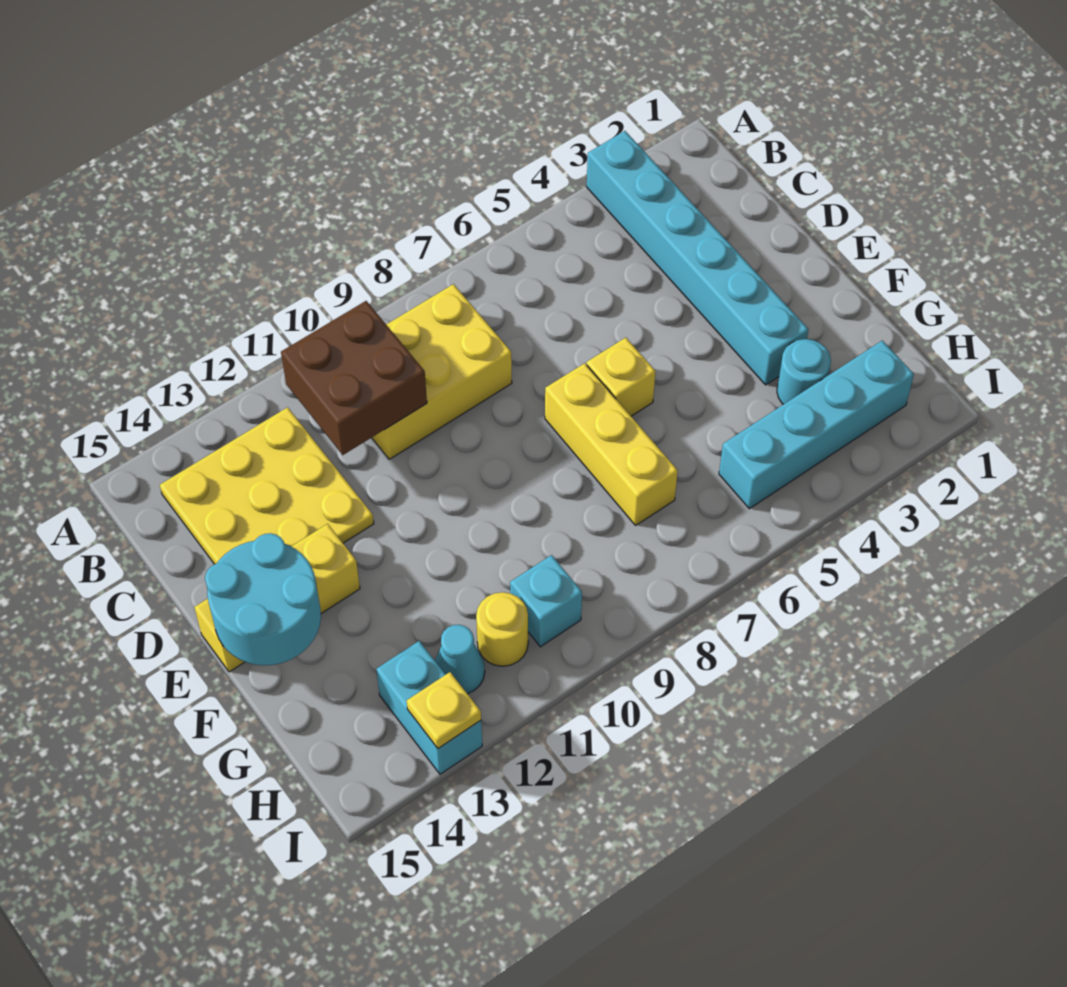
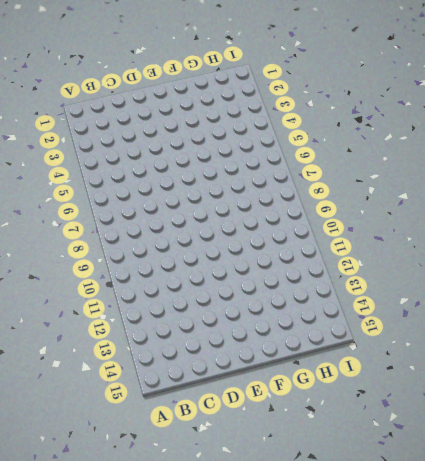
none -> cyan 1x6 brick [587,131,808,385]
none -> yellow 2x3 brick [372,284,512,459]
none -> yellow 3x3 plate [160,407,374,564]

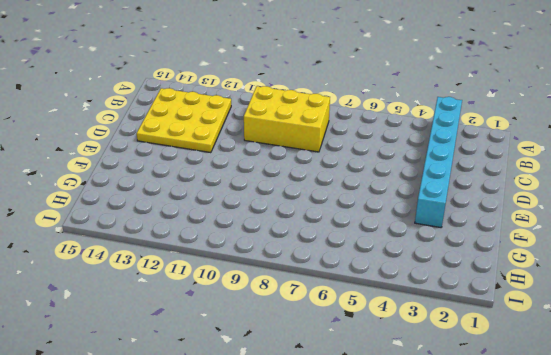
none -> yellow 1x1 brick [587,338,656,416]
none -> yellow 1x3 brick [545,363,678,525]
none -> yellow 1x3 brick [194,524,360,672]

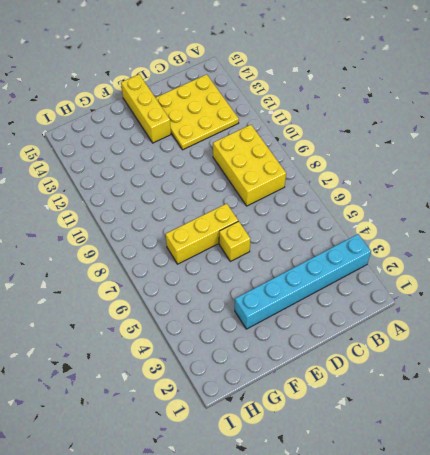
none -> cyan 1x1 round brick [777,339,831,404]
none -> cyan 1x4 brick [719,340,914,509]
none -> cyan 1x1 brick [510,555,582,647]

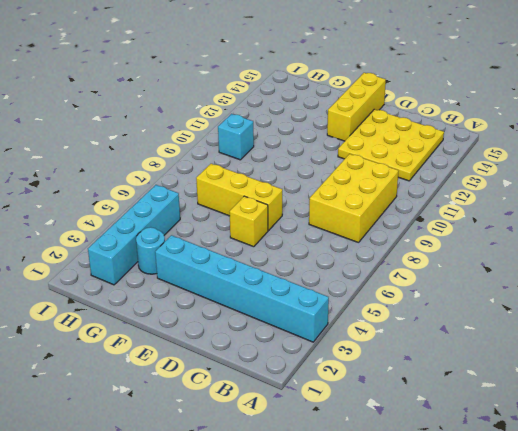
none -> yellow 1x1 round brick [476,592,528,666]
none -> cyan 1x1 cone [435,625,485,694]
none -> cyan 1x2 brick [376,641,482,774]

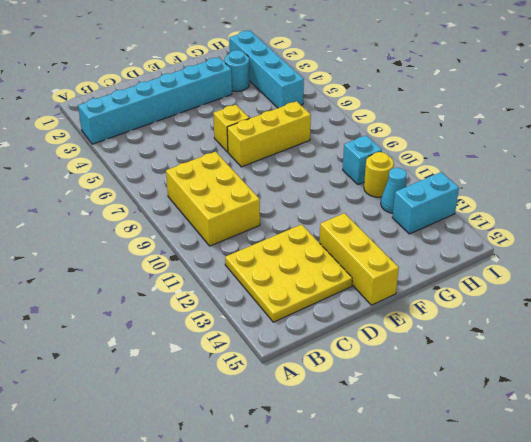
none -> brown 2x2 brick [281,301,427,455]
none -> cyan 2x2 round brick [205,533,321,665]
none -> yellow 1x1 plate [407,672,481,748]

